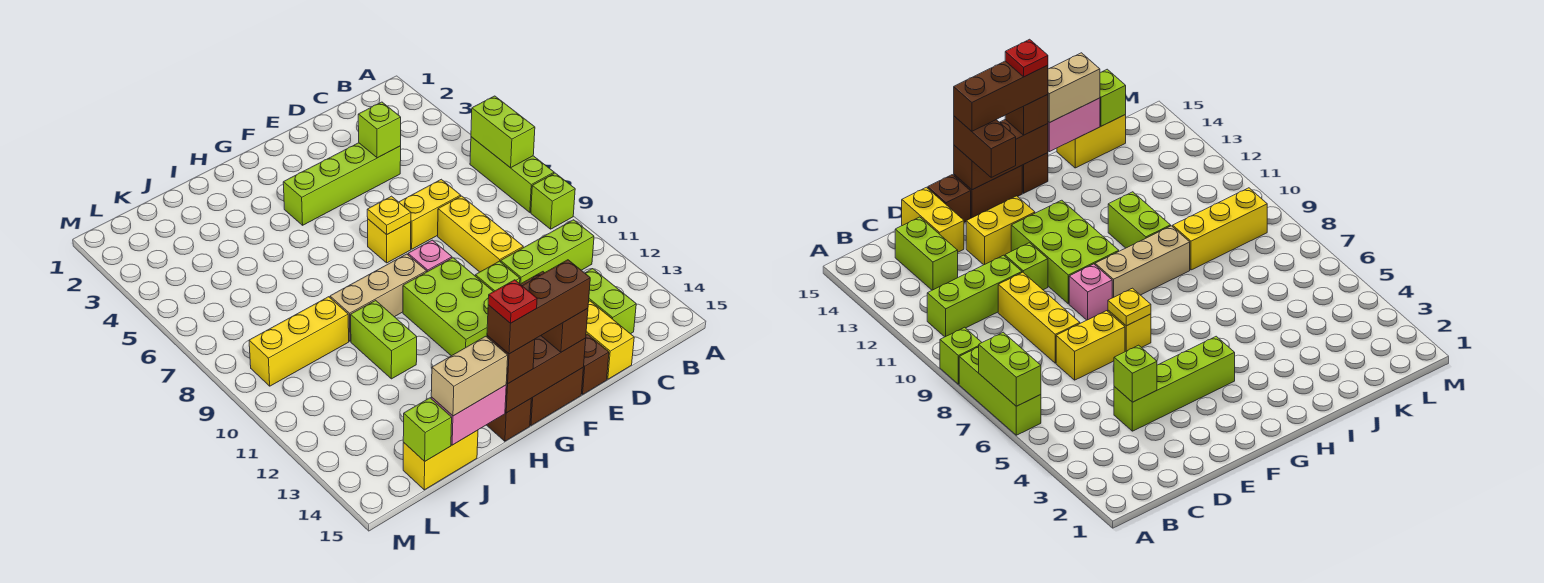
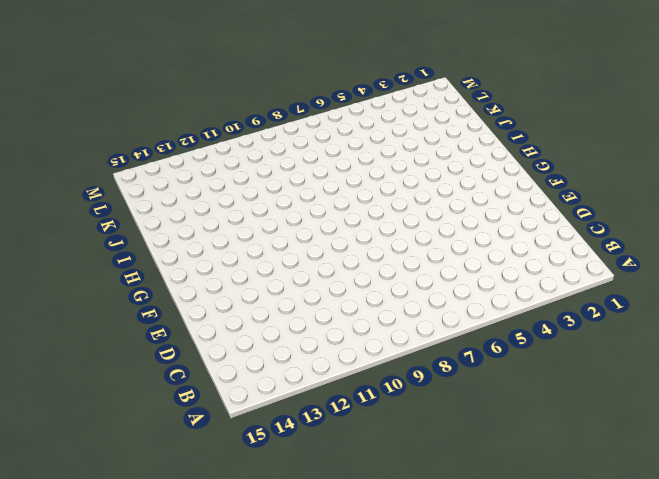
none -> lime 1x3 brick [470,137,554,212]
none -> lime 1x1 brick [531,173,575,229]
none -> lime 1x3 brick [501,220,594,284]
none -> lime 1x2 brick [585,269,636,334]

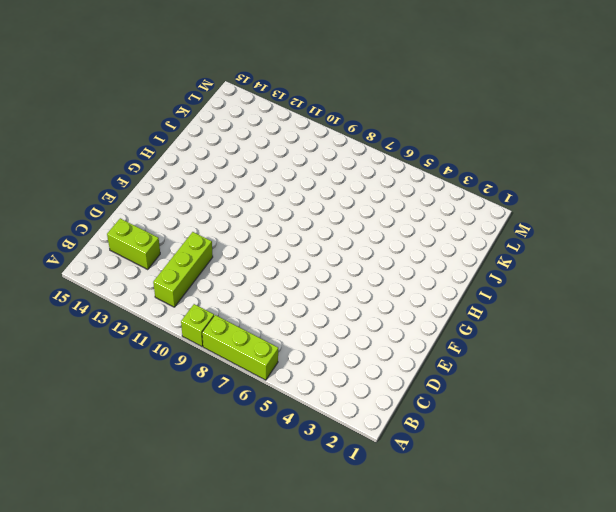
none -> lime 1x4 brick [283,143,401,225]
none -> yellow 1x2 brick [399,179,461,249]
none -> yellow 1x3 brick [438,196,523,272]
none -> yellow 1x2 brick [586,301,634,379]

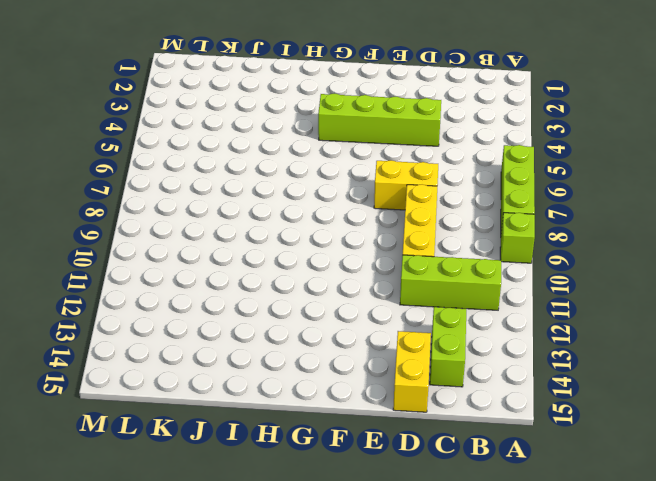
none -> lime 1x1 brick [475,261,520,292]
none -> yellow 1x2 brick [966,196,1035,265]
none -> brown 1x1 brick [581,334,609,394]
none -> yellow 1x1 brick [368,219,411,263]

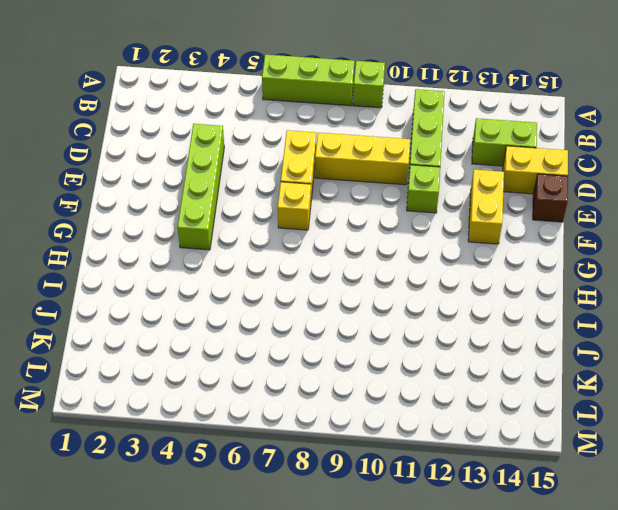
none -> pink 1x1 brick [408,240,452,272]
none -> lime 2x3 brick [403,258,493,356]
none -> brown 1x2 brick [530,368,583,426]
none -> tan 1x3 brick [330,254,427,341]

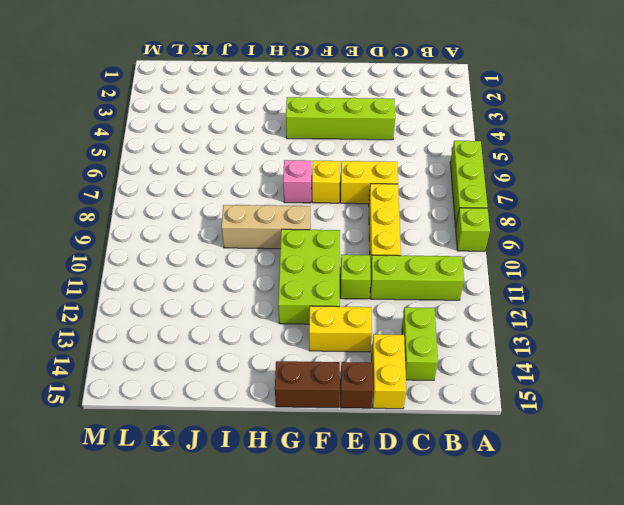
pink 1x1 brick [283,160,311,203] -> pink 1x1 brick moved to [408,240,452,272]
none -> brown 1x1 brick [487,399,531,441]
none -> lime 1x2 brick [351,300,417,379]
none -> yellow 1x3 brick [249,297,349,386]
none -> yellow 1x2 brick [403,430,478,490]

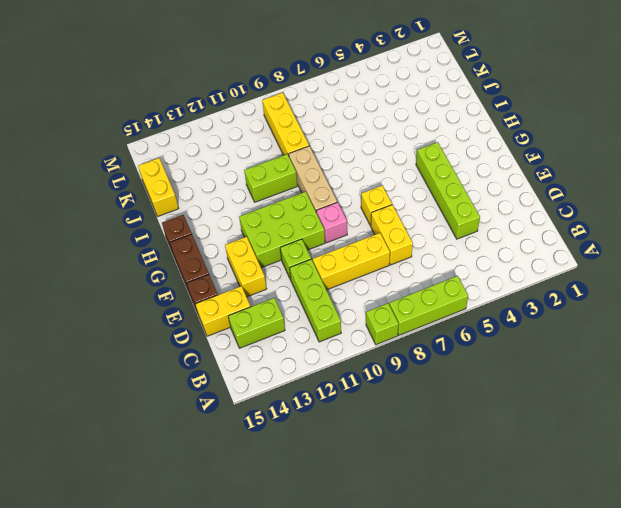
none -> lime 1x2 brick [471,96,535,168]
none -> lime 1x1 brick [358,102,401,158]
none -> yellow 1x1 plate [367,196,411,235]
none -> brown 1x3 brick [505,336,586,413]

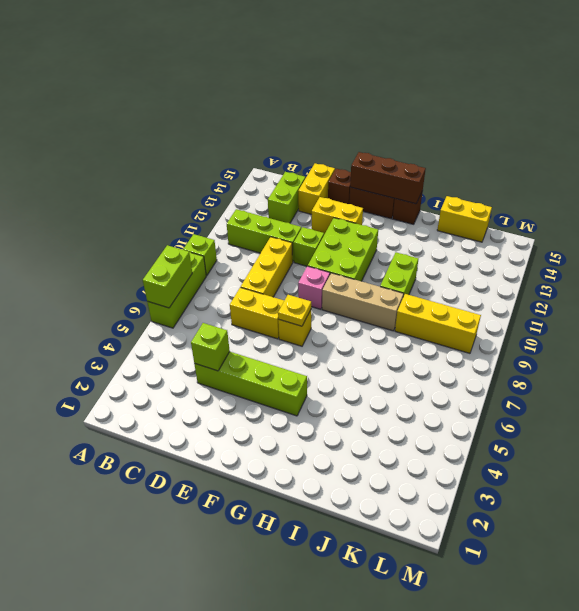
none -> pink 1x2 brick [431,385,506,445]
none -> lime 1x1 brick [403,398,452,461]
none -> brown 1x2 brick [521,272,588,352]
none -> brown 1x1 brick [487,336,535,384]

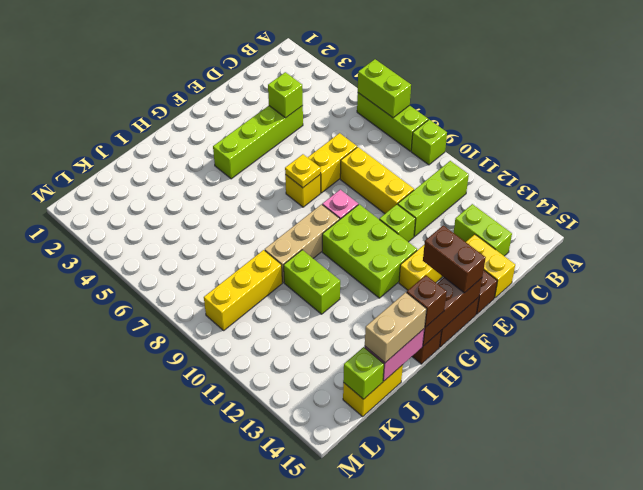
none -> brown 1x3 brick [487,260,590,354]
none -> red 1x1 plate [488,280,537,323]

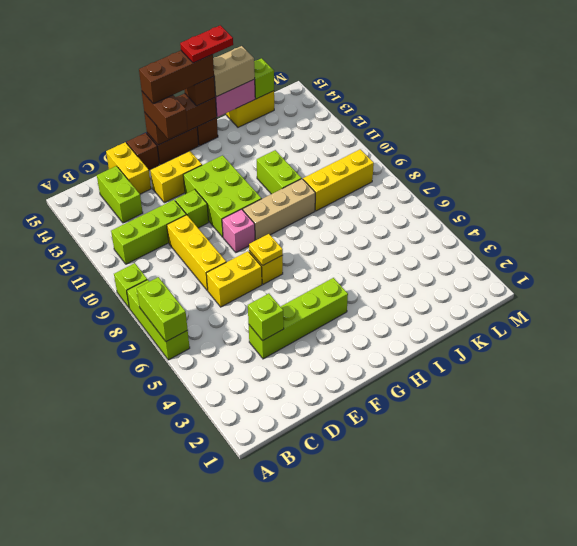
red 1x2 plate [180,25,233,63] -> red 1x1 plate [488,280,537,323]

